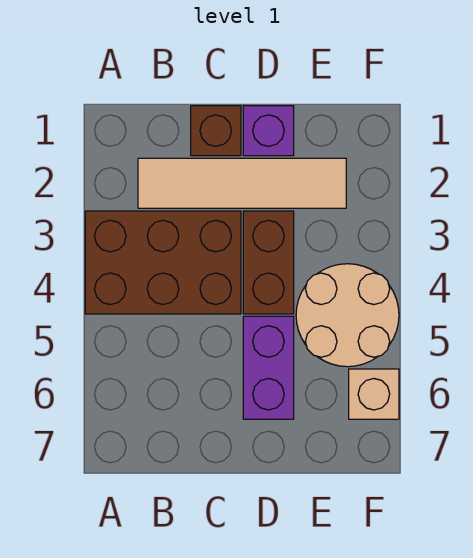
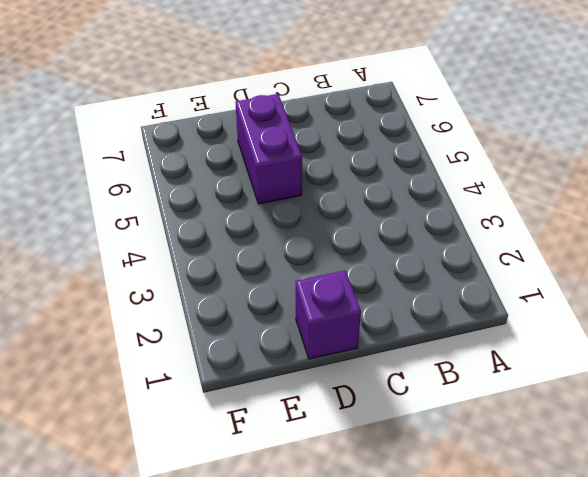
none -> brown 2x3 brick [85,211,241,314]
none -> tan 1x4 tile [138,158,346,208]

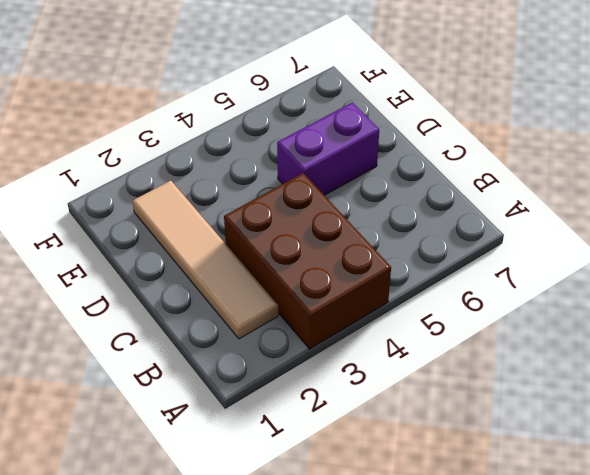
none -> brown 1x1 brick [191,106,241,156]
none -> purple 1x1 brick [243,106,294,156]

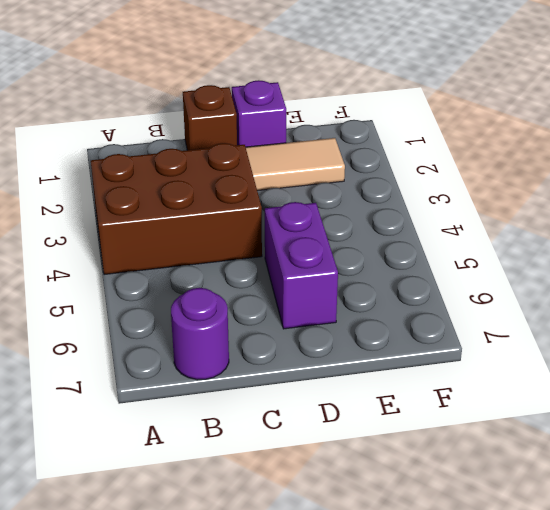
purple 1x1 round brick [171,288,229,380] -> none
none -> brown 1x2 brick [243,211,294,314]
none -> tan 2x2 round brick [296,264,399,367]

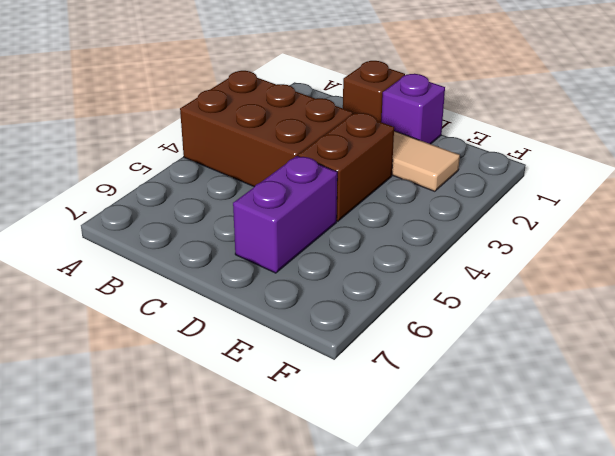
none -> tan 2x2 round brick [296,264,399,367]
none -> tan 1x1 brick [349,369,399,419]

